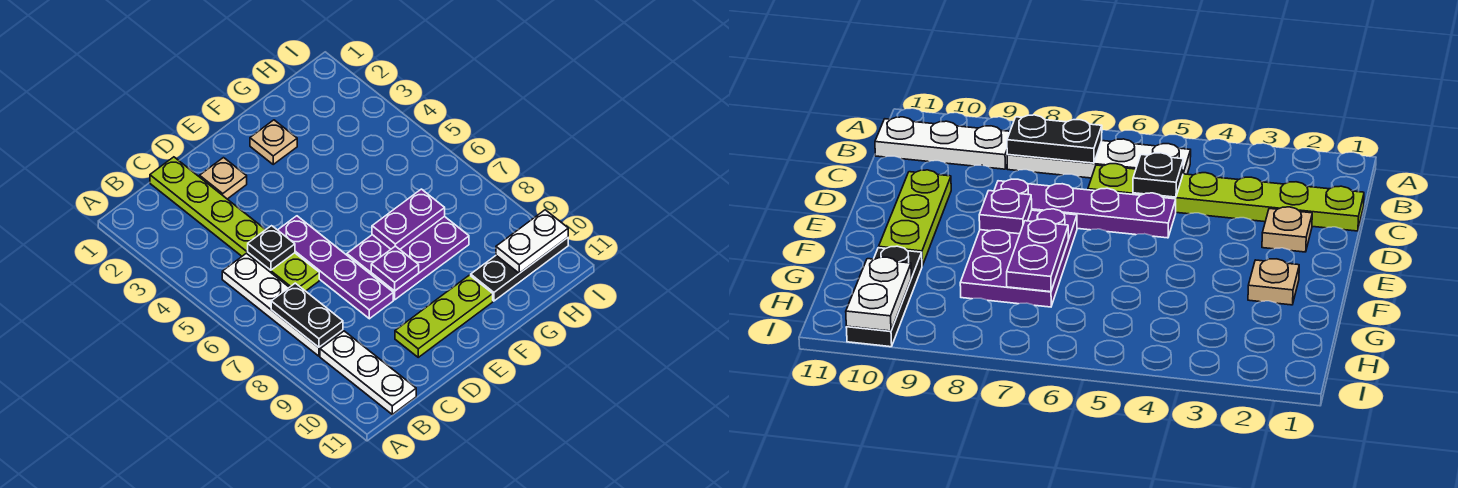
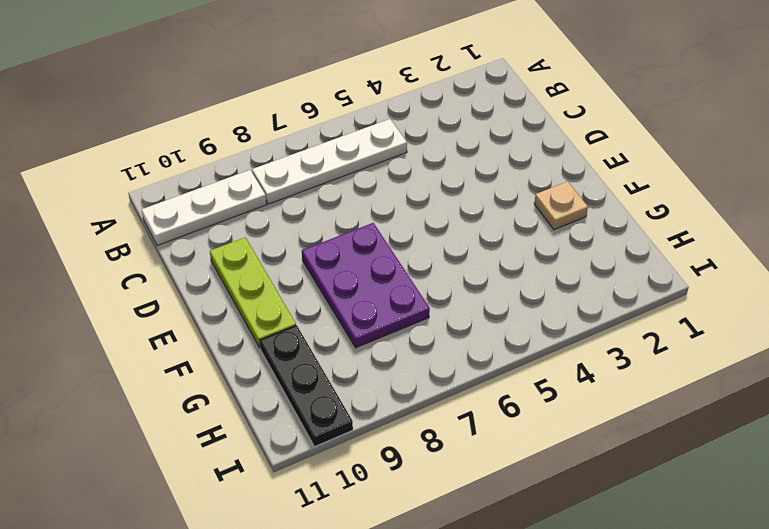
none -> lime 1x6 plate [150,157,319,291]
none -> tan 1x1 plate [200,158,247,199]
none -> purple 1x4 plate [278,216,393,319]

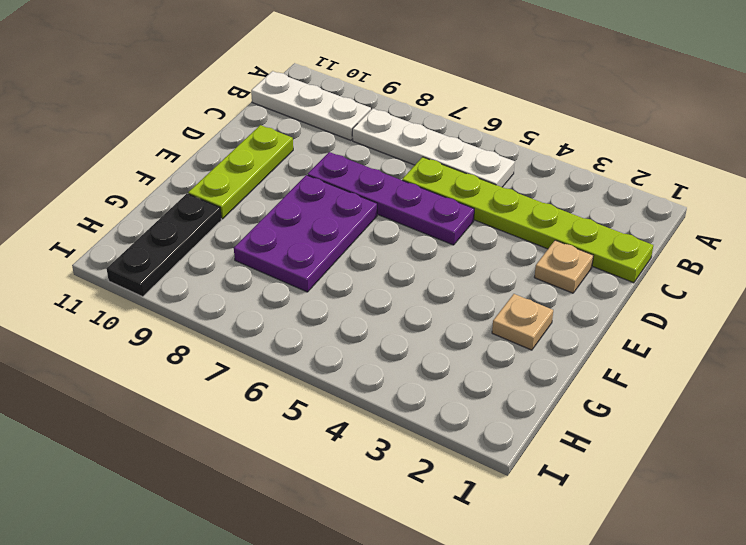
none -> black 1x2 plate [271,283,343,347]
none -> black 1x1 plate [248,226,295,270]
none -> purple 1x1 plate [371,246,419,291]

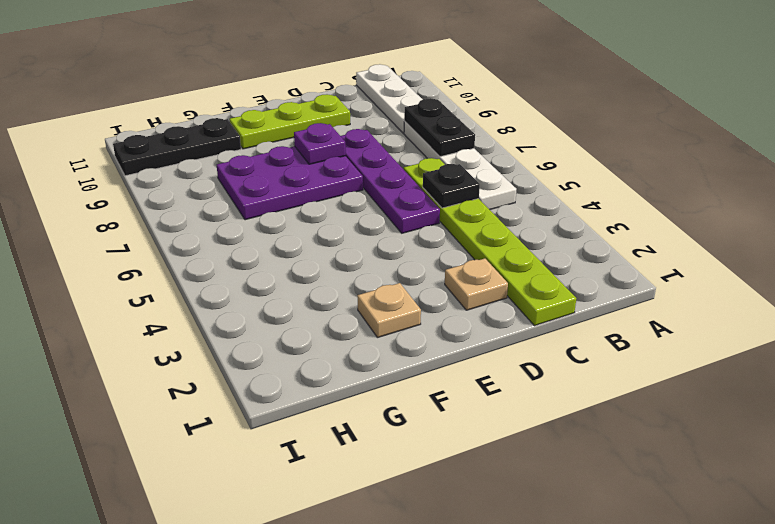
none -> purple 1x2 plate [372,189,445,249]
none -> white 1x2 plate [496,210,568,273]

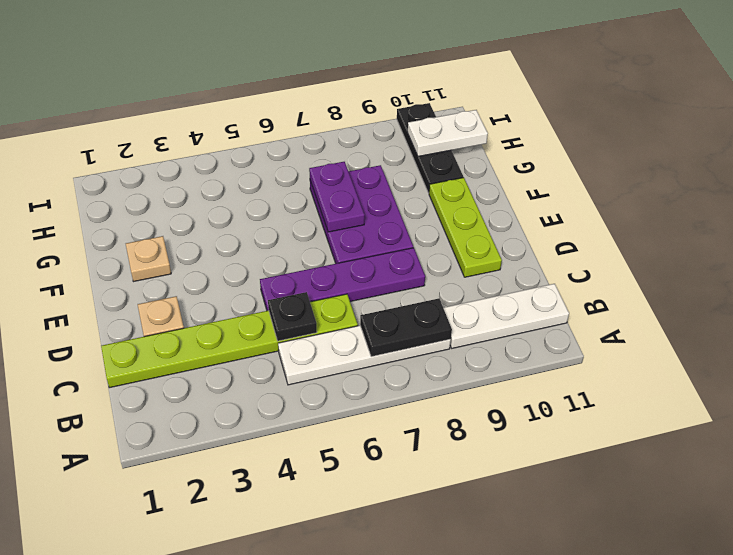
white 1x2 plate [408,110,488,156] -> white 1x2 plate turned to [496,210,568,273]
none -> purple 1x1 plate [371,246,419,291]

